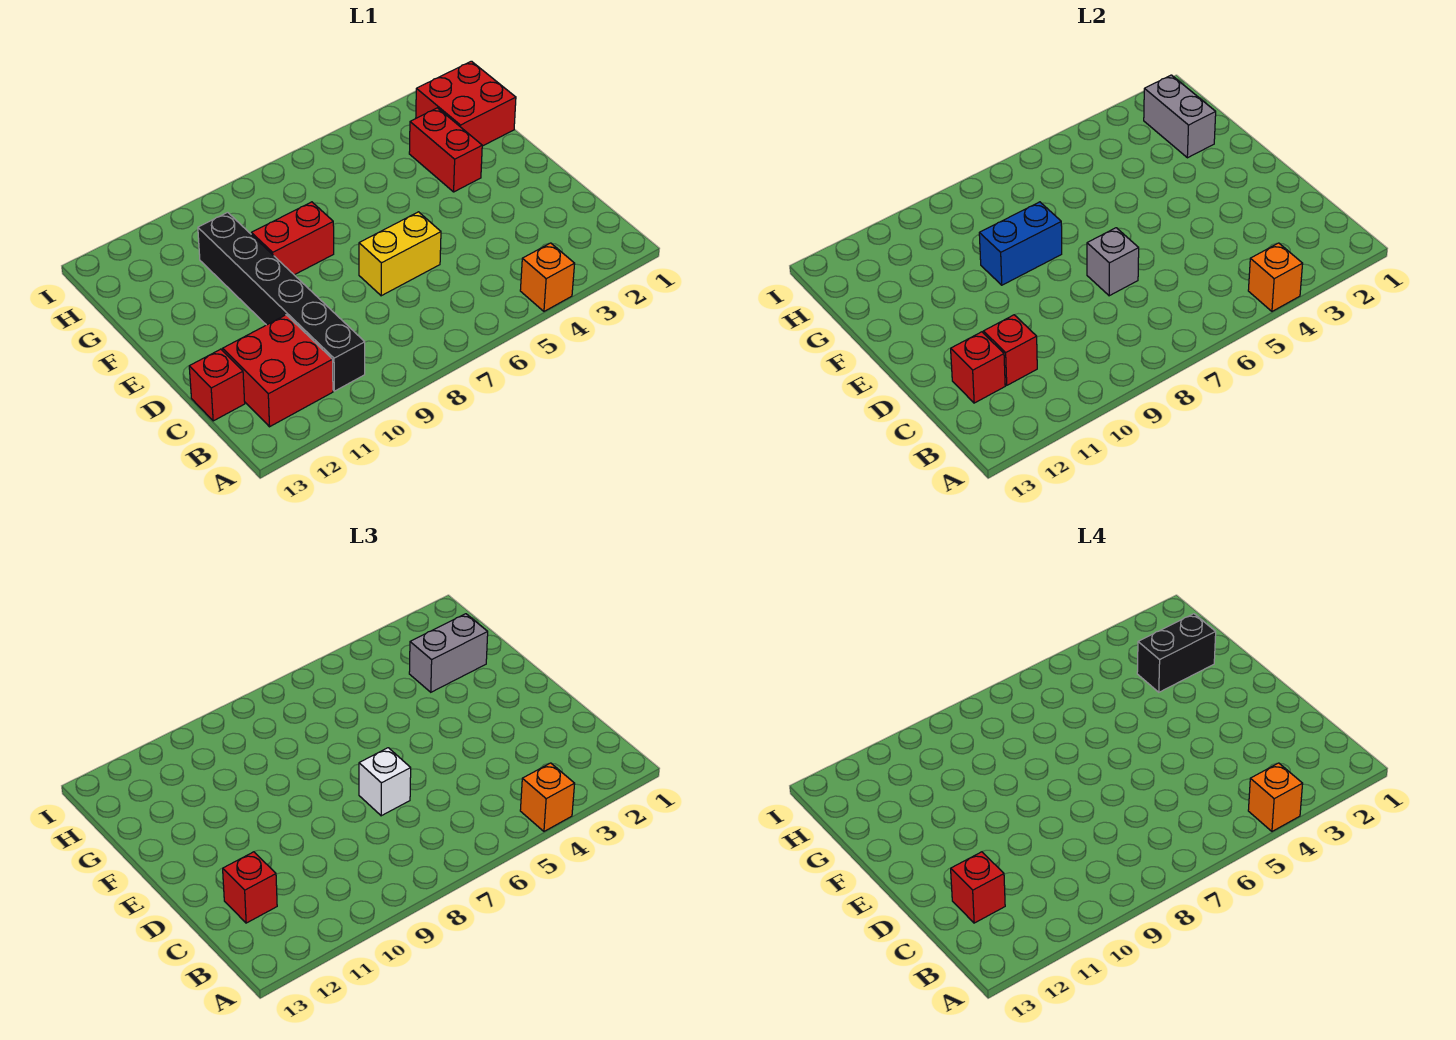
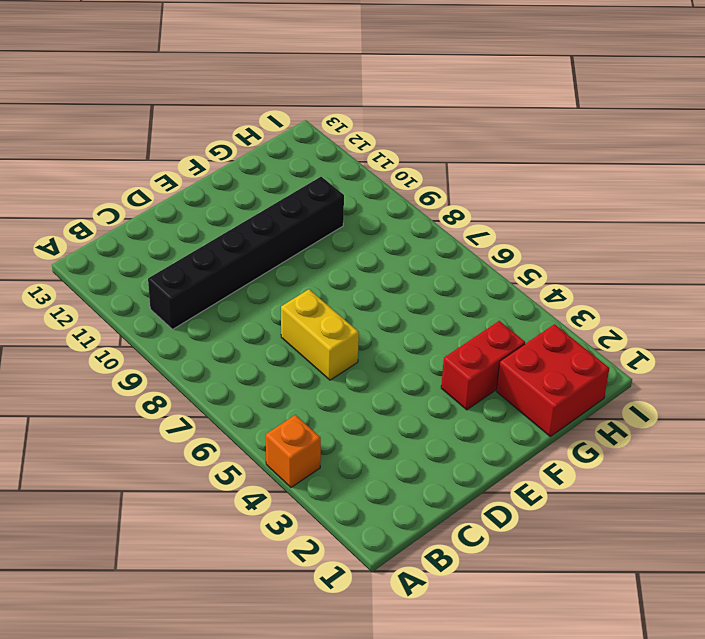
none -> red 2x2 brick [223,315,333,427]
none -> red 1x1 brick [189,349,245,421]
none -> red 1x2 brick [251,202,334,275]

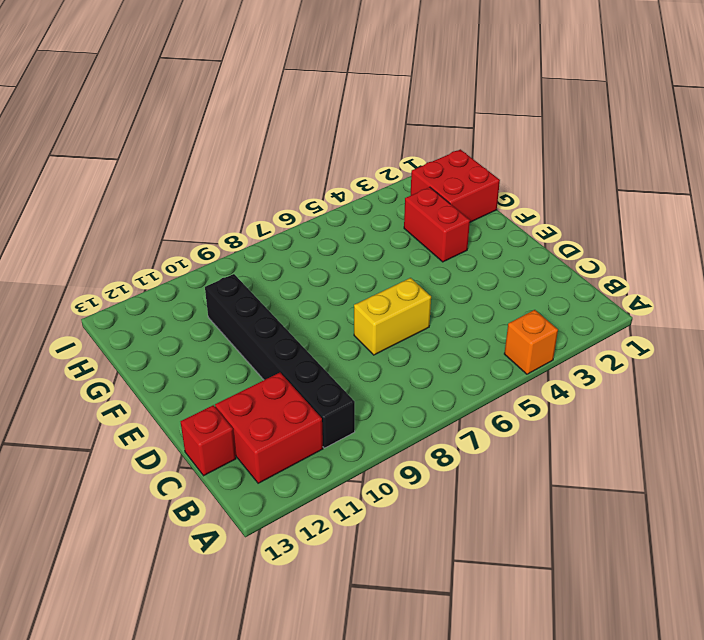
none -> red 1x2 brick [251,202,334,275]
none -> orange 1x1 brick [1248,243,1303,311]
none -> red 1x1 brick [983,315,1037,385]

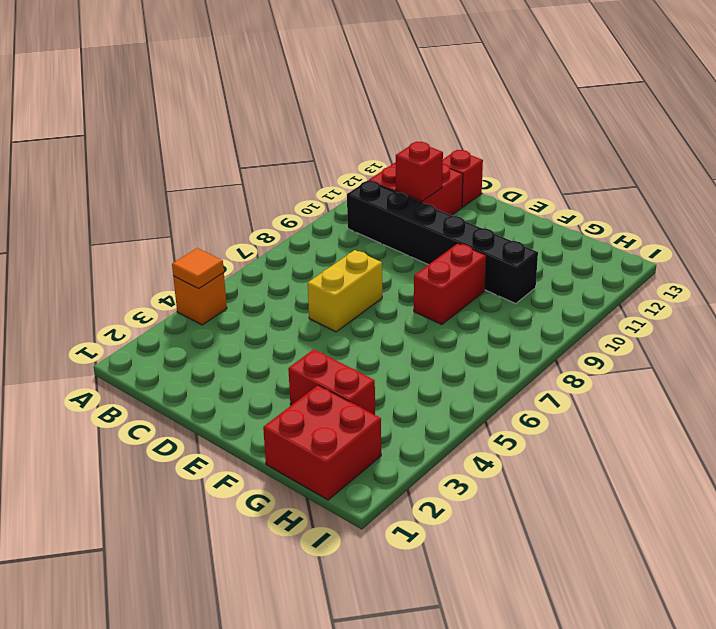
orange 1x1 tile [172,248,224,289] -> orange 1x1 brick [1248,243,1303,311]
none -> red 1x1 brick [951,332,1005,403]
none -> grey 1x1 brick [1087,228,1139,296]
none -> blue 1x2 brick [979,202,1062,285]

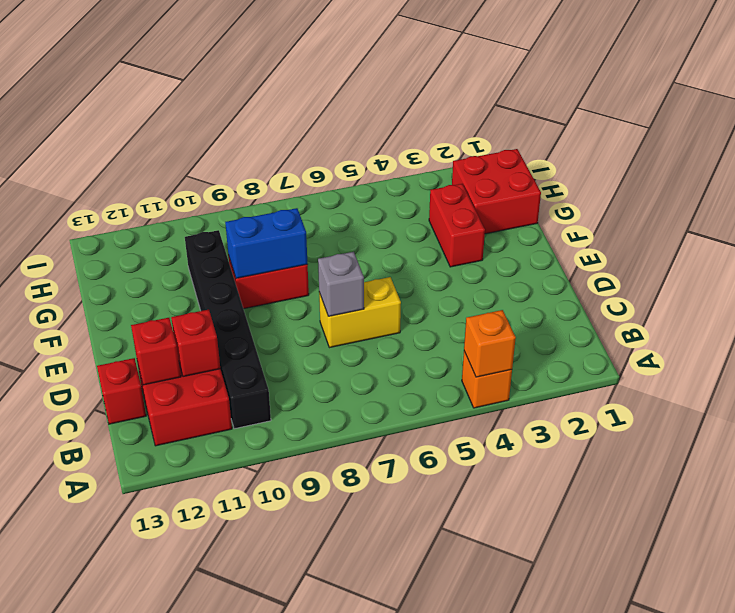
none -> grey 1x2 brick [1144,75,1216,158]
none -> orange 1x1 brick [520,763,575,831]
none -> red 1x1 brick [223,852,277,923]

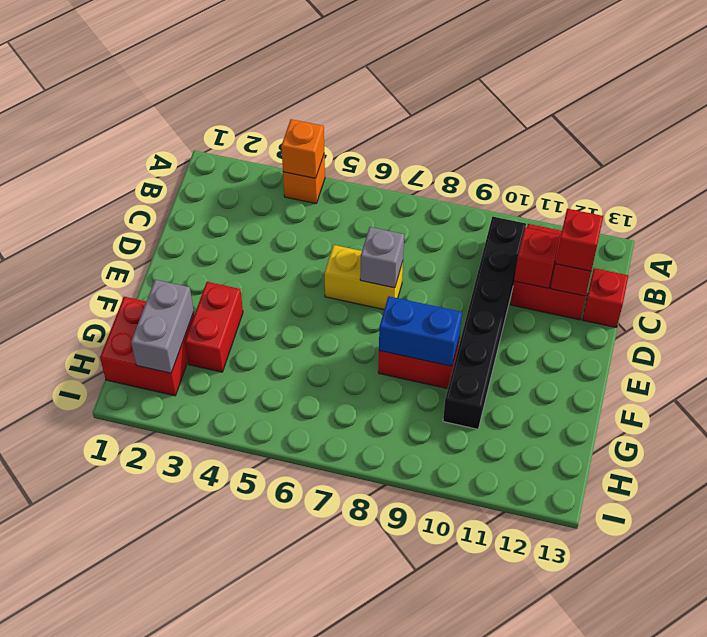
none -> orange 1x1 brick [520,763,575,831]
none -> white 1x1 brick [359,748,411,816]
none -> grey 1x2 brick [409,614,488,692]

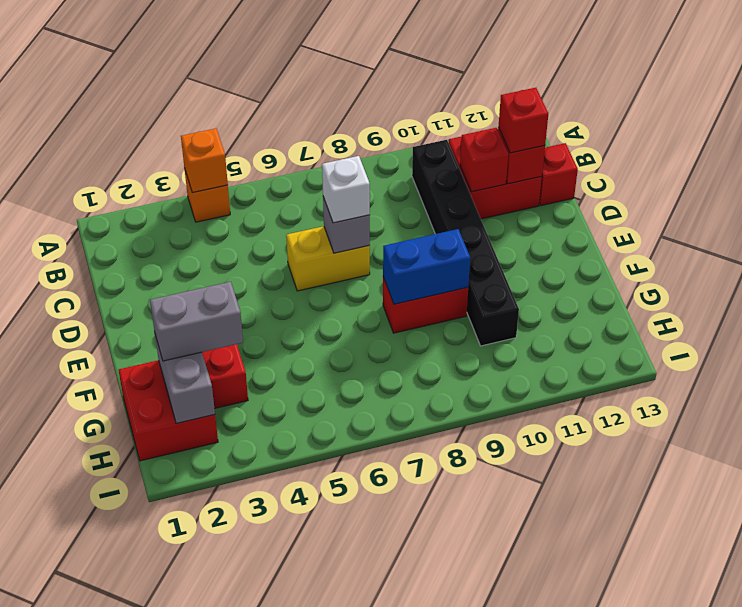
none -> orange 1x1 brick [520,763,575,831]
none -> orange 1x1 brick [1248,763,1303,831]
none -> red 1x1 brick [951,852,1005,923]

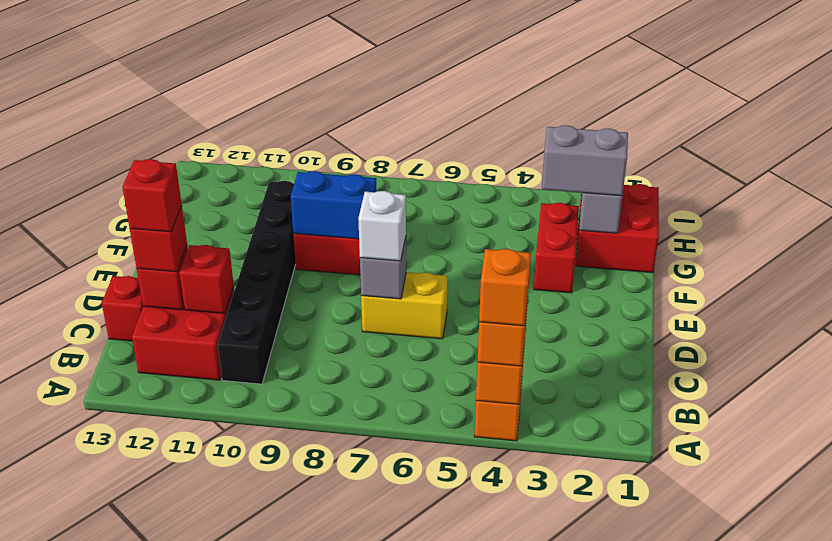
none -> black 1x2 brick [1137,614,1216,692]

